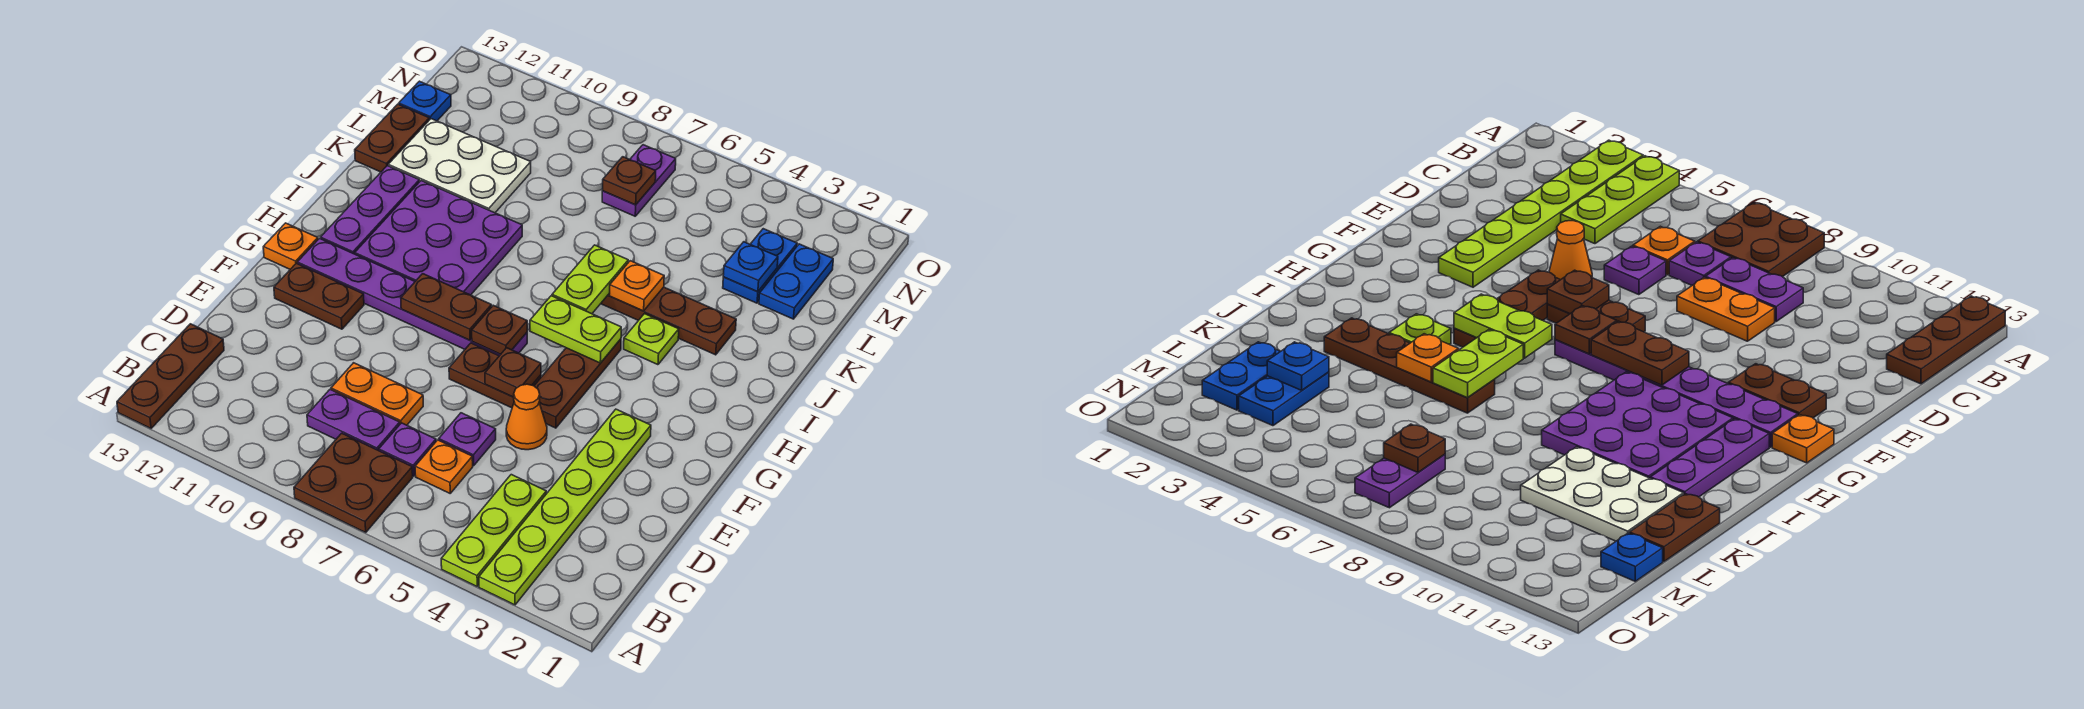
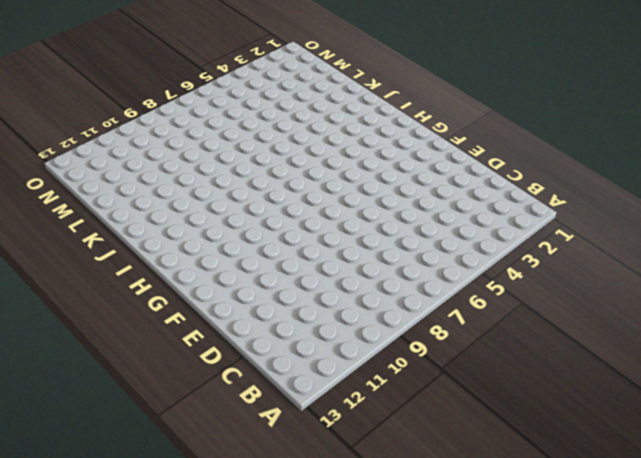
none -> lime 1x6 plate [479,409,651,605]
none -> lime 1x3 plate [441,475,546,586]
none -> brown 2x2 plate [294,433,413,532]
none -> brown 1x3 plate [117,324,224,428]

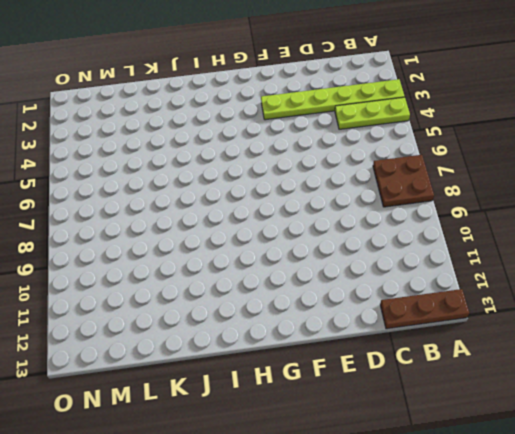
none -> orange 1x1 plate [415,440,473,493]
none -> purple 1x1 plate [379,423,436,476]
none -> purple 1x2 plate [307,390,400,451]
none -> purple 1x1 plate [439,413,496,466]

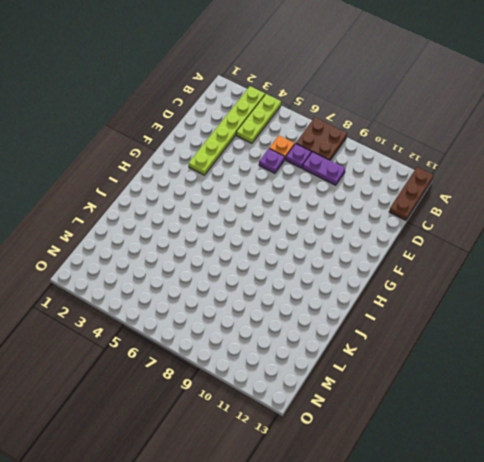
none -> orange 1x2 plate [331,363,423,425]
none -> orange 1x1 cone [506,384,547,450]
none -> brown 1x3 plate [534,339,621,428]
none -> brown 1x2 plate [449,343,541,408]

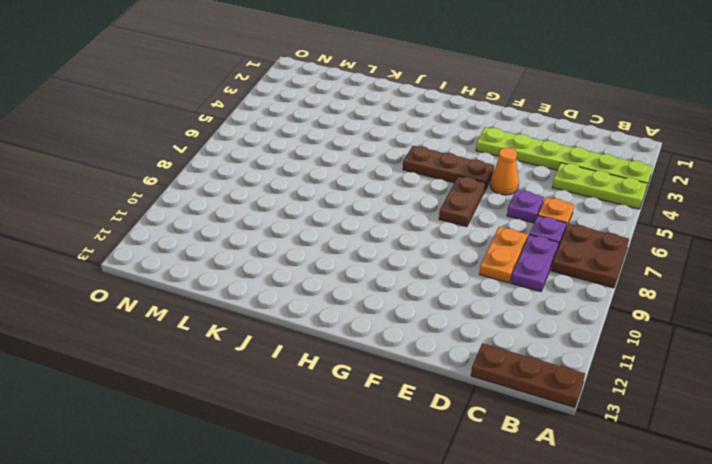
none -> brown 1x2 plate [274,263,364,329]
none -> purple 1x6 plate [297,238,527,356]
none -> orange 1x1 plate [263,223,318,269]
none -> purple 3x3 plate [355,181,522,295]

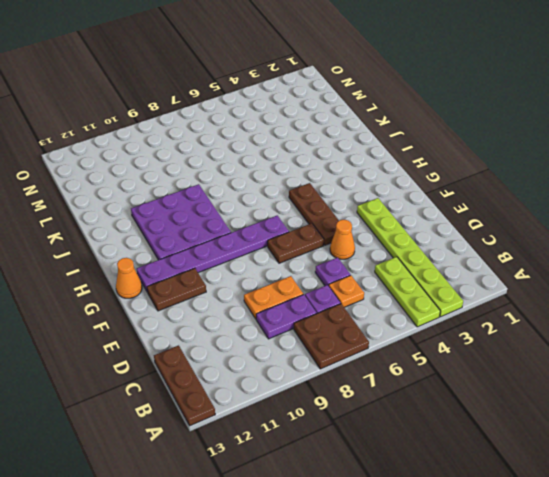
orange 1x1 cone [116,258,142,298] -> orange 1x1 plate [263,223,318,269]
none -> purple 1x3 plate [321,166,419,254]
none -> lime 1x1 plate [624,314,679,365]
none -> brown 1x4 plate [601,287,736,355]
none -> white 2x3 plate [388,119,531,213]

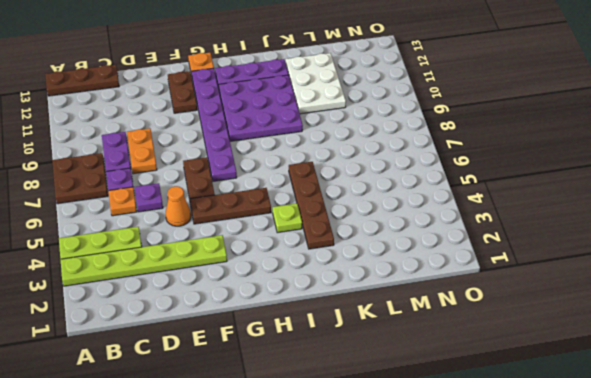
none -> brown 1x2 plate [355,104,429,172]
none -> blue 1x2 plate [759,244,833,319]
none -> blue 1x2 plate [723,229,797,303]
none -> purple 1x2 plate [602,145,676,216]

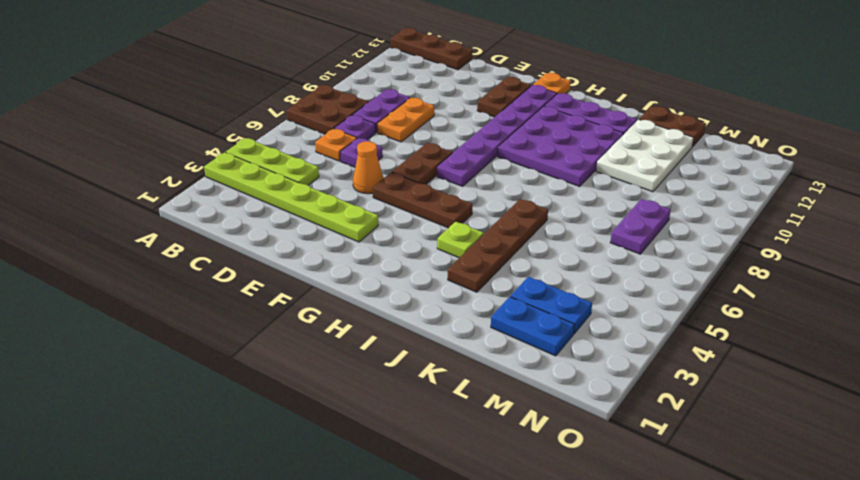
purple 1x2 plate [610,199,671,254] -> purple 1x2 plate turned to [602,145,676,216]
none -> blue 1x1 plate [399,81,451,121]
none -> brown 1x1 plate [485,348,541,397]
none -> brown 1x1 plate [472,305,527,354]
none -> brown 1x2 plate [401,274,492,340]

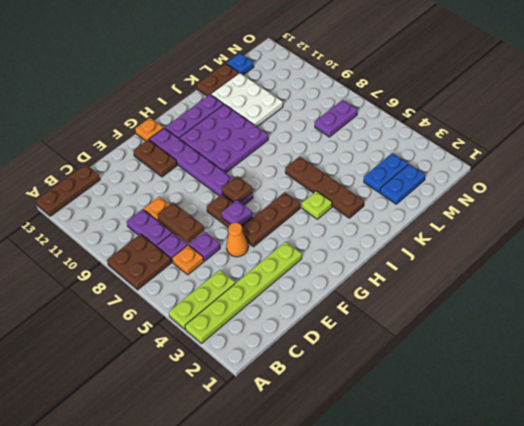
brown 1x2 plate [157,202,204,243] -> brown 1x2 plate moved to [401,274,492,340]
purple 1x1 plate [221,200,252,225] -> brown 1x1 plate [485,348,541,397]
none -> lime 1x2 plate [530,296,621,363]
none -> lime 1x2 plate [552,245,628,314]
none -> orange 1x1 plate [609,261,664,311]
none -> blue 1x1 plate [723,242,778,292]

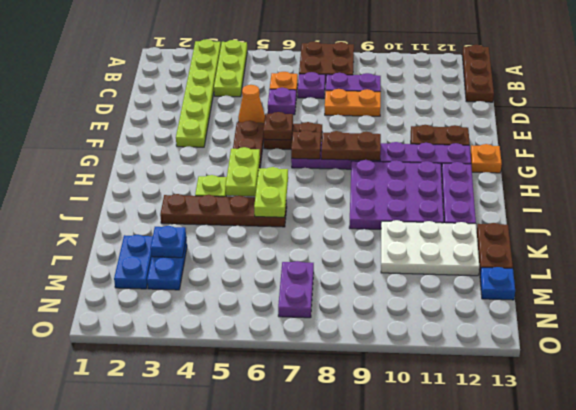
lime 1x2 plate [225,147,260,196] -> lime 1x2 plate turned to [530,296,621,363]
none -> orange 1x1 plate [609,261,664,311]
none -> brown 1x1 plate [602,157,656,205]

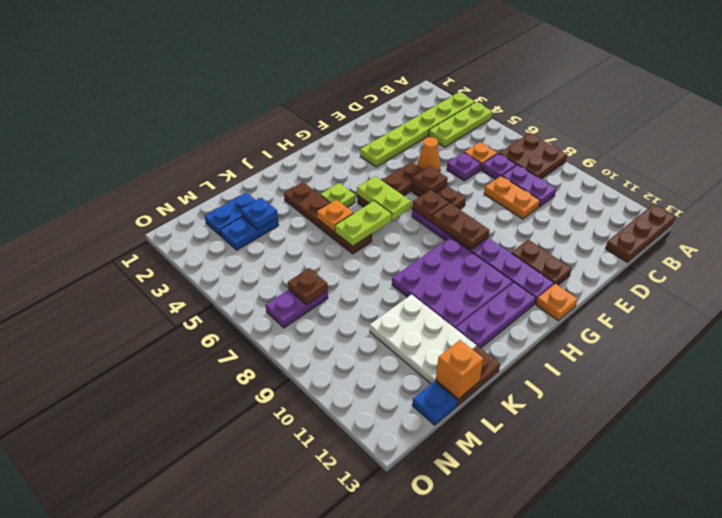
orange 1x1 brick [436,340,484,399] -> none

